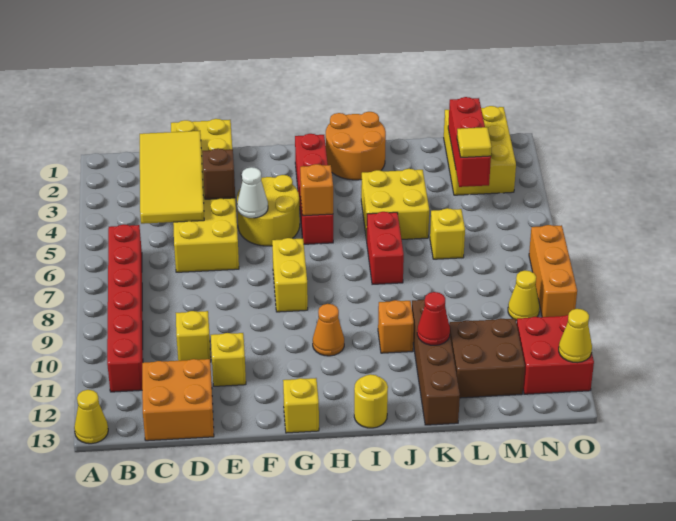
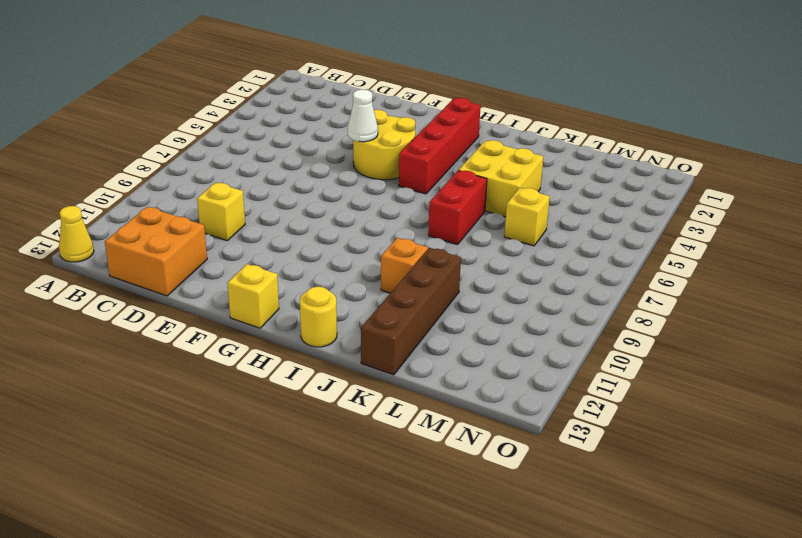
none -> red 1x6 brick [107,224,143,392]
none -> yellow 2x6 brick [171,119,239,272]
none -> yellow 1x1 brick [211,333,246,386]
none -> yellow 1x2 brick [272,238,308,312]

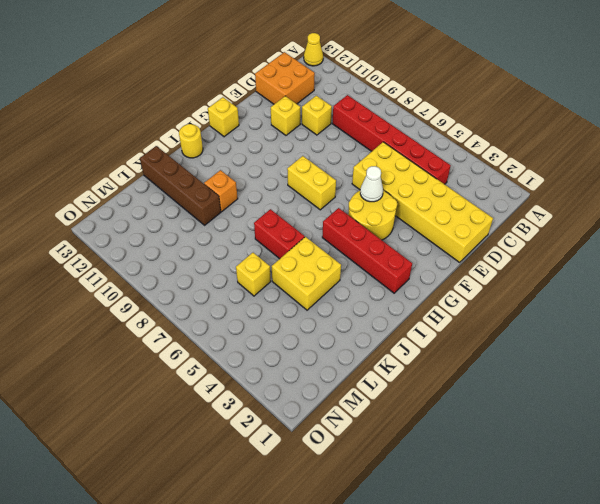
red 1x6 brick [332,95,451,184] -> red 1x6 brick moved to [107,224,143,392]
none -> orange 1x1 cone [313,304,344,356]
none -> orange 2x2 round brick [326,112,386,180]
none -> brown 2x2 brick [449,318,525,398]
none -> yellow 2x3 brick [444,106,516,195]

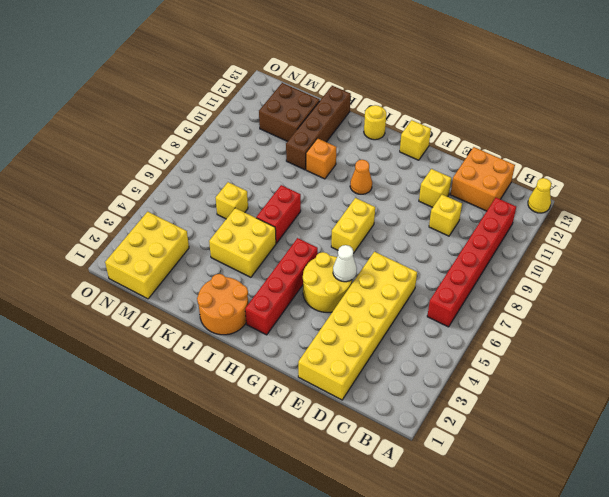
none -> yellow 1x1 cone [508,271,540,320]
none -> red 2x2 brick [517,315,594,394]
none -> orange 1x3 brick [529,225,577,317]
none -> yellow 2x4 tile [140,131,204,224]

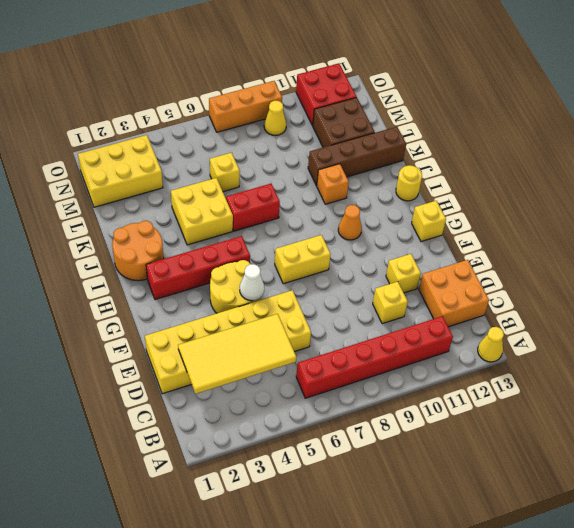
none -> brown 1x1 brick [202,148,235,199]
none -> orange 1x1 brick [300,164,333,216]
none -> red 1x1 cone [417,292,450,345]
none -> red 1x3 brick [448,97,491,187]

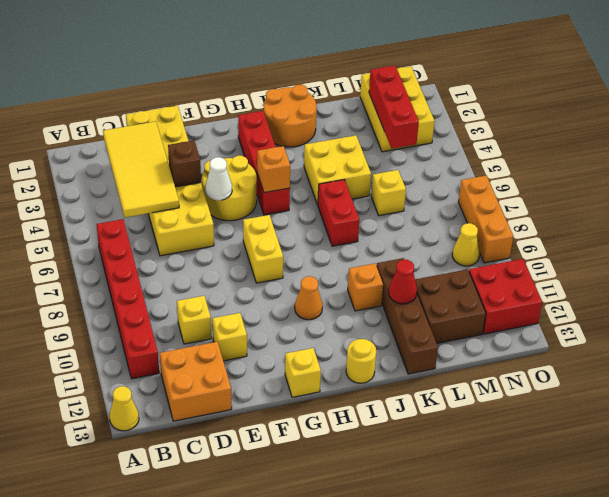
none -> yellow 1x1 cone [559,309,592,363]
none -> yellow 1x1 tile [457,127,492,158]

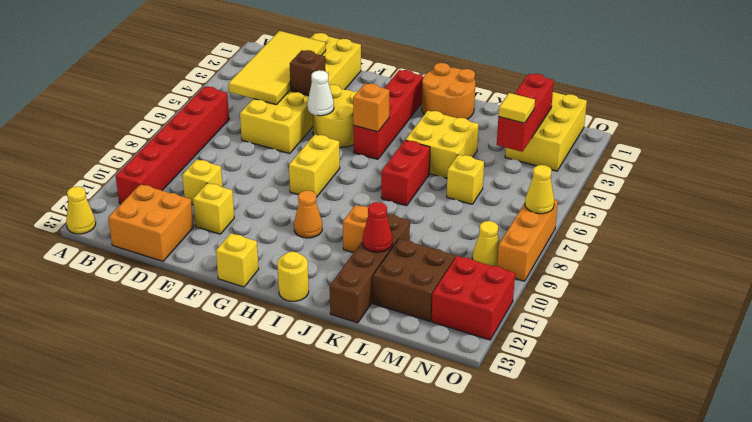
yellow 1x1 cone [525,165,554,214] -> yellow 1x1 cone moved to [559,309,592,363]

